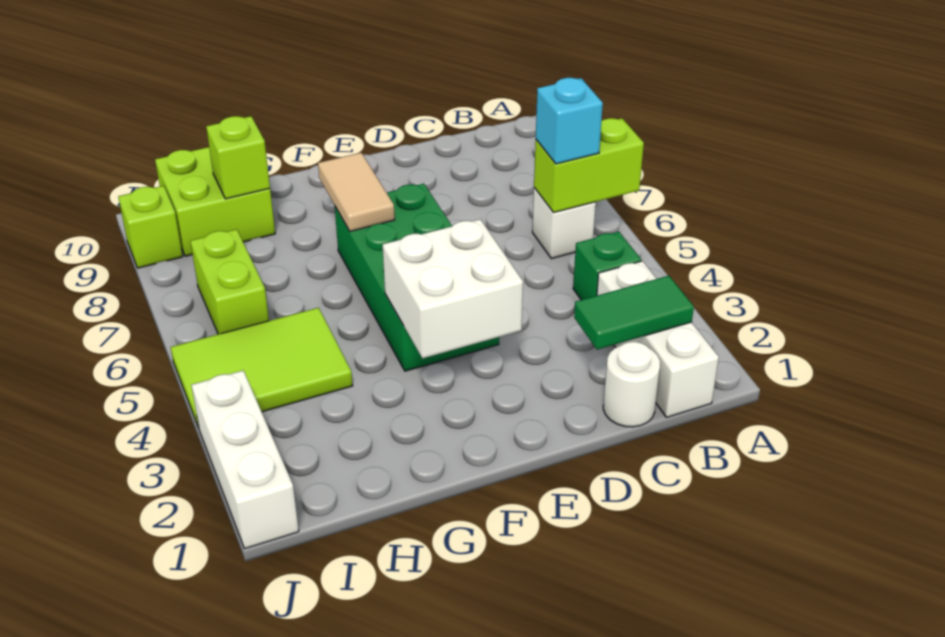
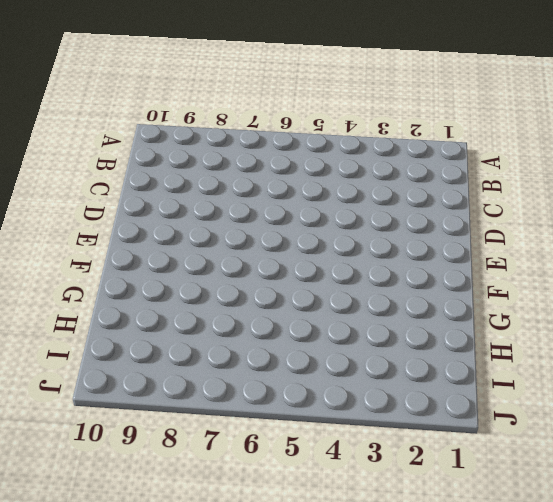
none -> white 1x3 brick [597,261,719,417]
none -> green 1x1 brick [573,232,641,300]
none -> white 1x1 brick [532,188,596,259]

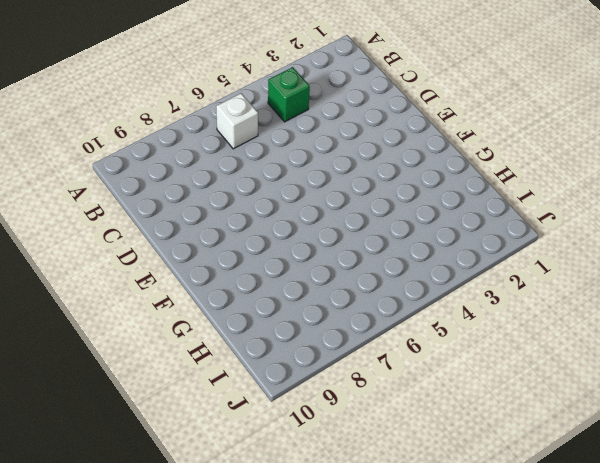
none -> white 1x3 brick [597,261,719,417]
none -> white 1x1 round brick [603,342,660,427]
none -> green 2x4 brick [335,184,499,371]

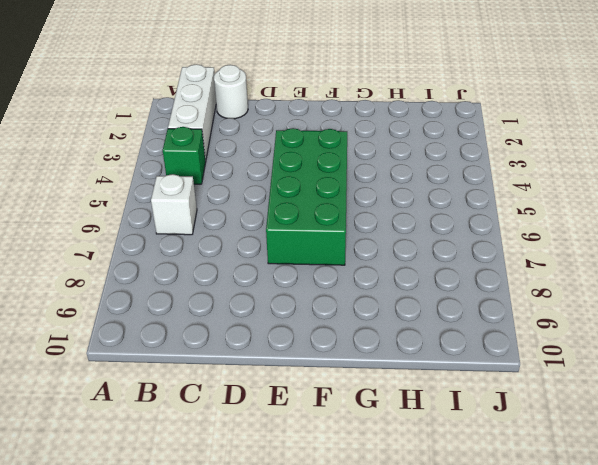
none -> lime 2x3 tile [170,308,353,428]
none -> lime 2x2 brick [155,147,275,256]
none -> lime 1x2 brick [190,229,269,334]

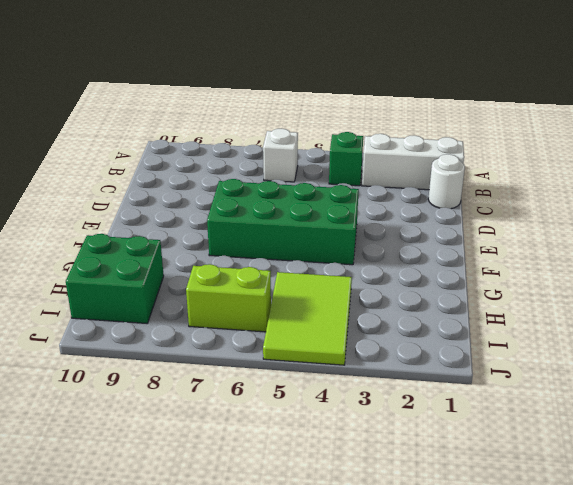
green 2x2 brick [66,234,164,323] -> lime 2x2 brick [155,147,275,256]
none -> white 1x3 brick [191,371,299,549]
none -> lime 1x1 brick [118,186,183,268]
none -> lime 1x2 brick [534,118,644,213]

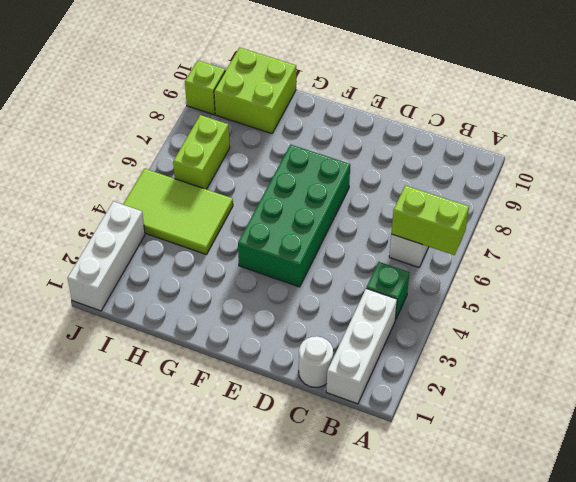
none -> green 1x2 tile [574,276,694,350]
none -> white 2x2 brick [383,219,523,358]
none -> tan 1x2 tile [318,153,395,231]

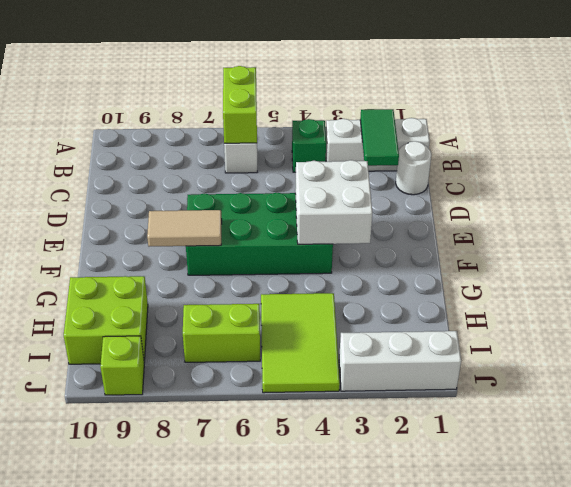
none -> lime 1x1 brick [206,116,270,199]
none -> cyan 1x1 brick [536,78,603,164]

